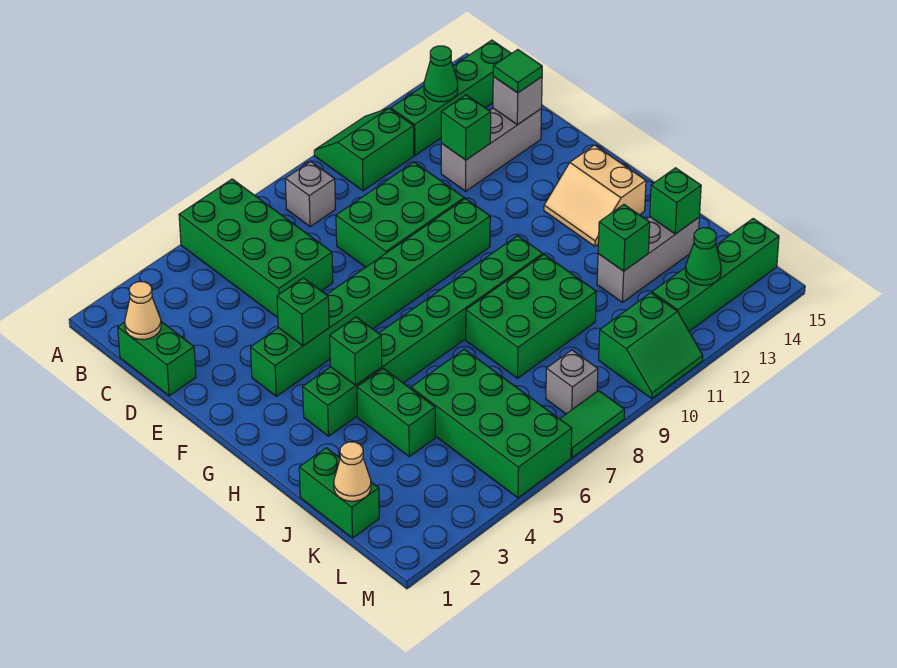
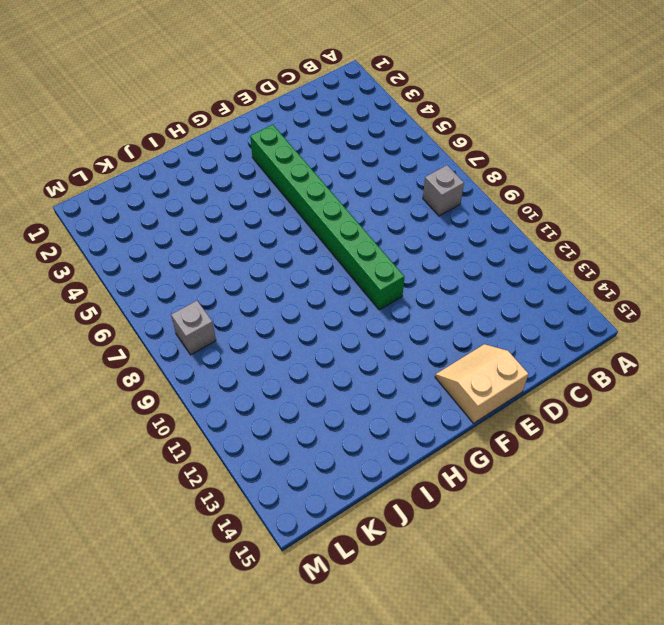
tan 2x2 slope [435,344,528,423] -> tan 2x2 slope moved to [544,145,646,246]
none -> green 2x4 brick [179,179,333,318]
none -> green 2x2 slope [314,108,414,191]
none -> green 1x4 brick [391,40,511,155]
none -> green 1x2 brick [118,322,196,396]

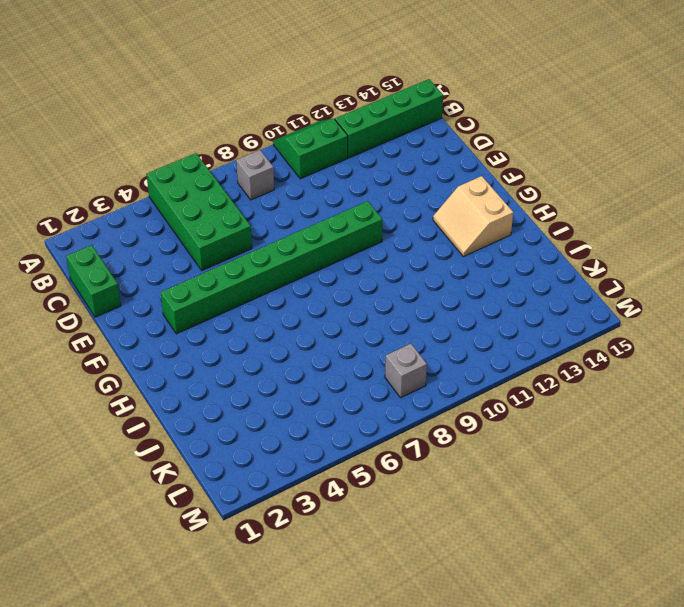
none -> green 2x3 brick [336,162,464,267]
none -> grey 1x3 brick [441,108,542,191]
none -> green 1x8 brick [303,236,543,436]
none -> green 1x2 brick [357,368,435,457]

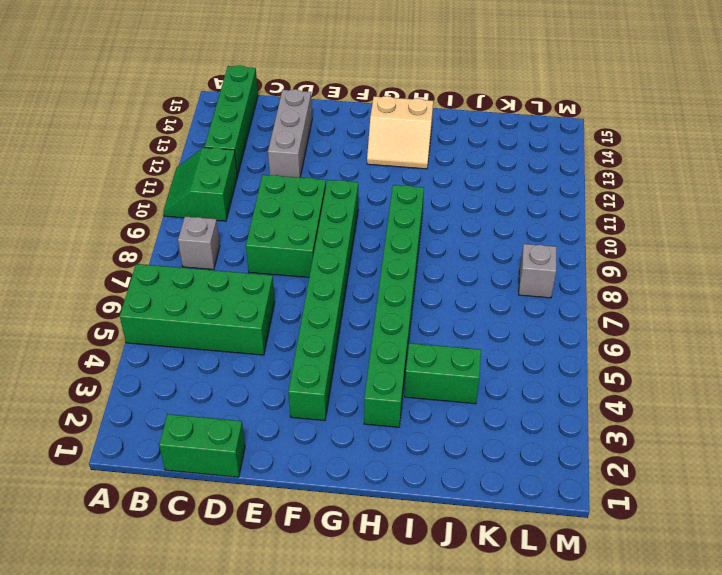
none -> green 2x3 brick [466,254,596,378]
none -> green 1x2 brick [299,448,379,538]
none -> green 2x4 brick [411,349,572,498]
none -> grey 1x3 brick [597,217,699,302]

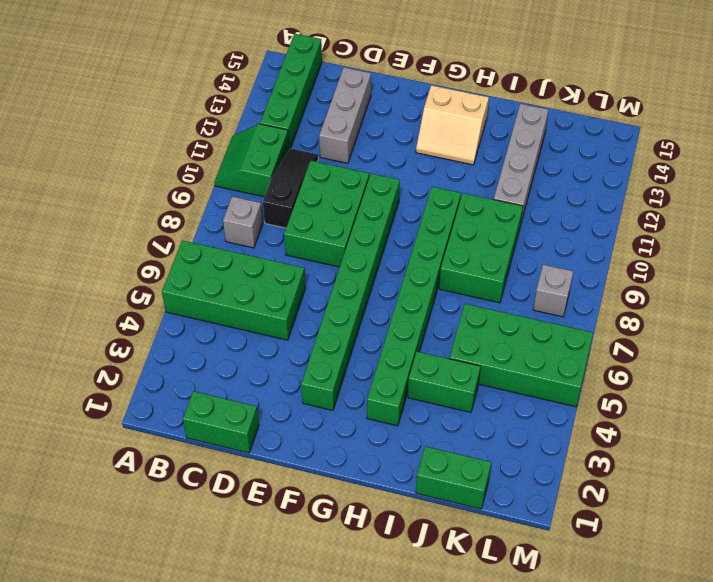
black 1x3 slope [263,148,318,228] -> none
grey 1x4 brick [494,104,549,226] -> grey 1x3 brick [597,217,699,302]
none -> green 2x2 slope [599,293,703,398]
none -> green 1x4 brick [652,219,779,331]
none -> green 1x2 tile [560,391,625,458]
none -> green 1x1 cone [424,46,458,102]

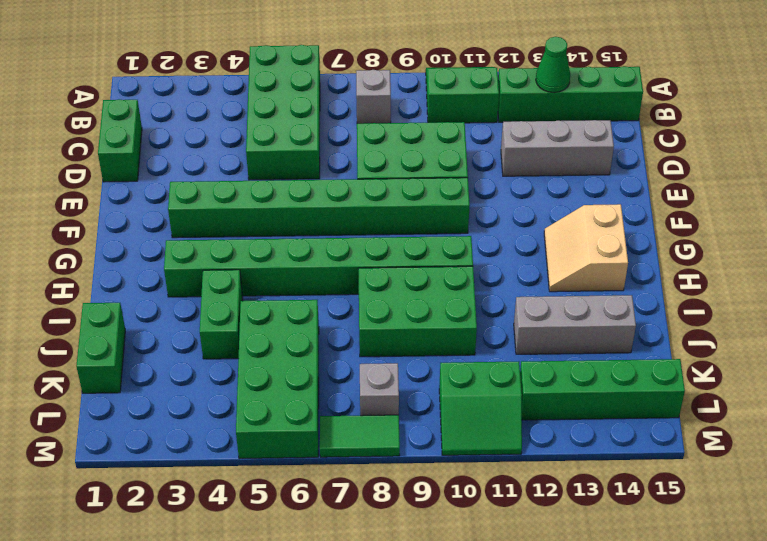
none -> tan 1x1 cone [125,282,161,340]
none -> green 1x1 brick [441,95,491,160]
none -> grey 1x1 brick [493,77,542,125]
none -> green 1x1 brick [277,278,329,346]

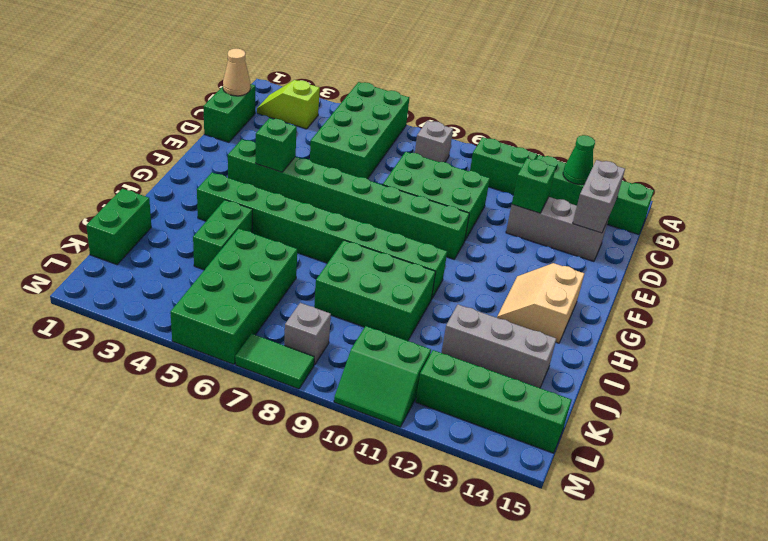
lime 1x2 slope [257,80,320,129] -> none
grey 1x2 brick [573,160,625,233] -> grey 1x1 brick [493,77,542,125]
none -> green 1x1 brick [330,317,382,385]
none -> green 1x1 brick [598,205,650,271]
none -> green 1x1 brick [650,168,701,234]
none -> tan 1x1 cone [334,442,371,501]

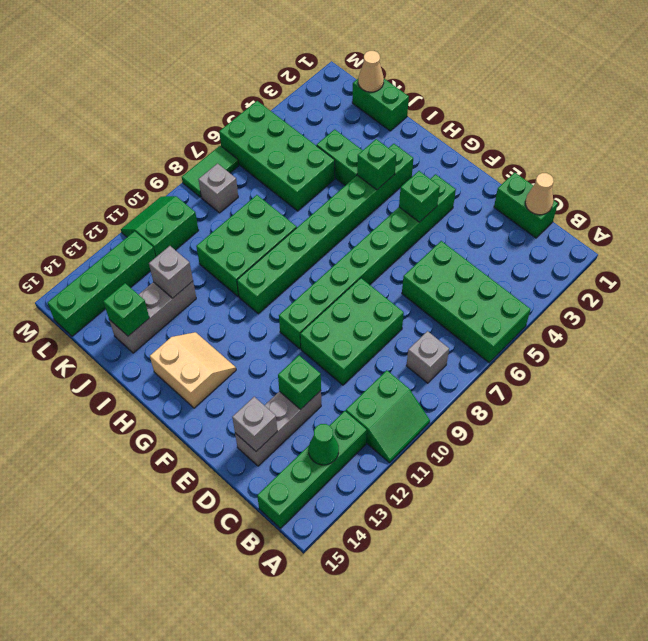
grey 1x1 brick [149,246,193,298] -> green 1x1 brick [598,205,650,271]
none -> green 1x1 cone [685,228,721,285]
none -> green 1x1 tile [493,50,542,93]

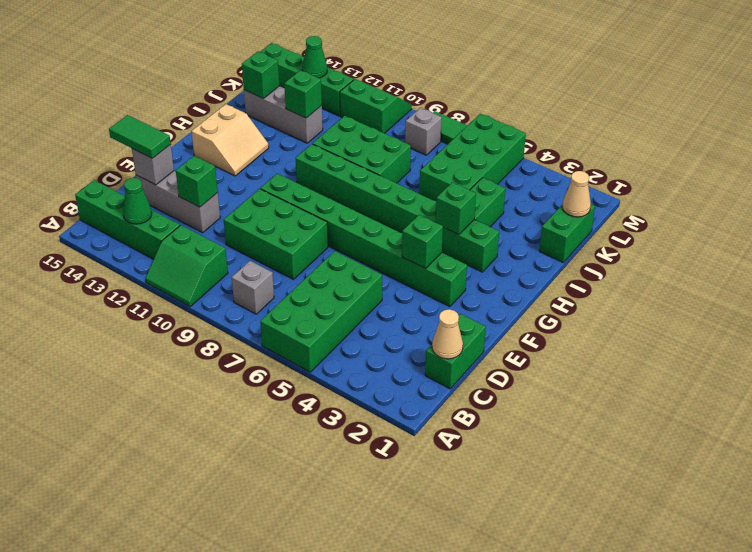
green 1x2 tile [109,115,171,158] -> green 1x1 tile [493,50,542,93]

